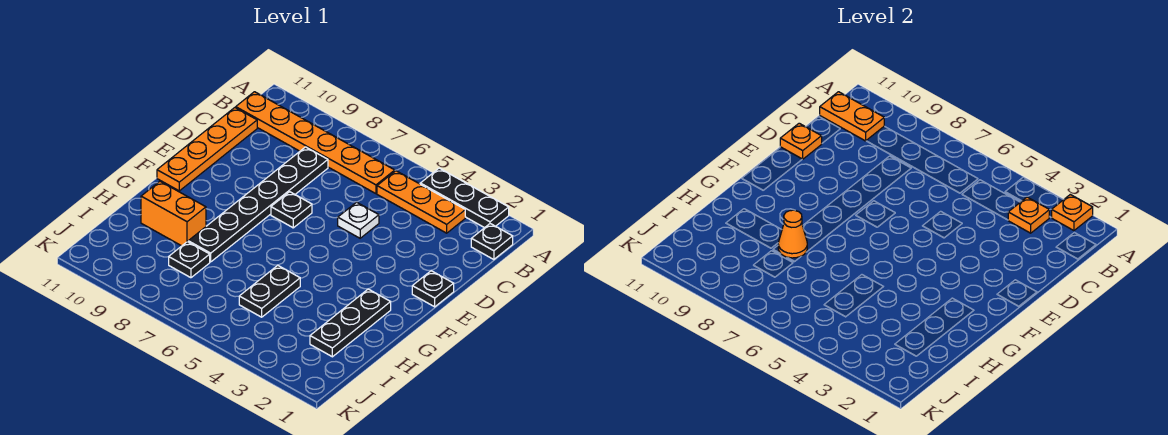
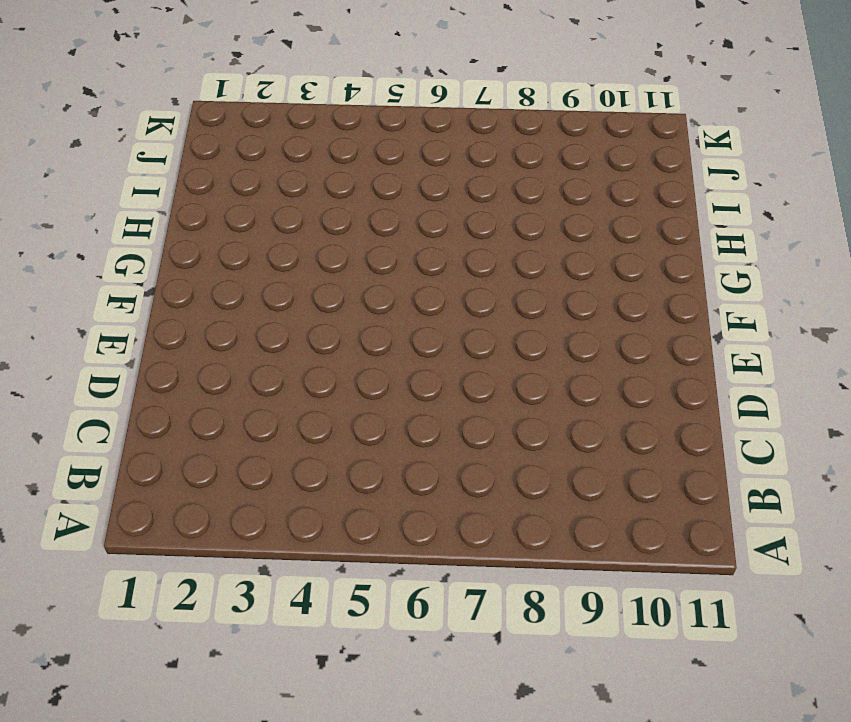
none -> black 1x3 plate [420,168,509,228]
none -> black 1x1 plate [471,224,513,260]
none -> orange 1x3 plate [377,171,465,233]

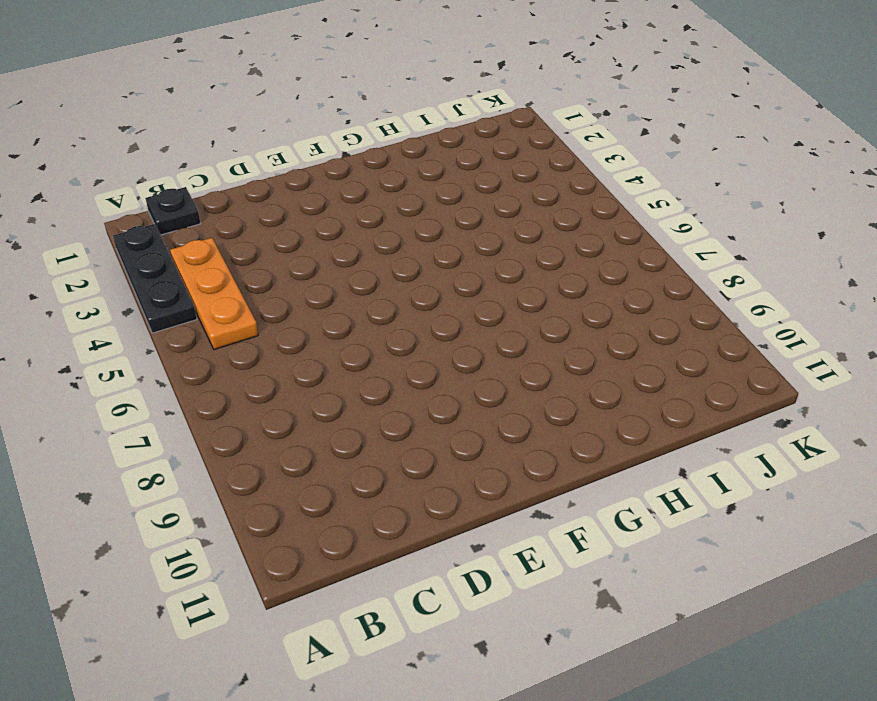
none -> orange 1x6 plate [236,92,395,194]
none -> black 1x6 plate [188,147,328,262]
none -> orange 1x4 plate [157,108,257,191]

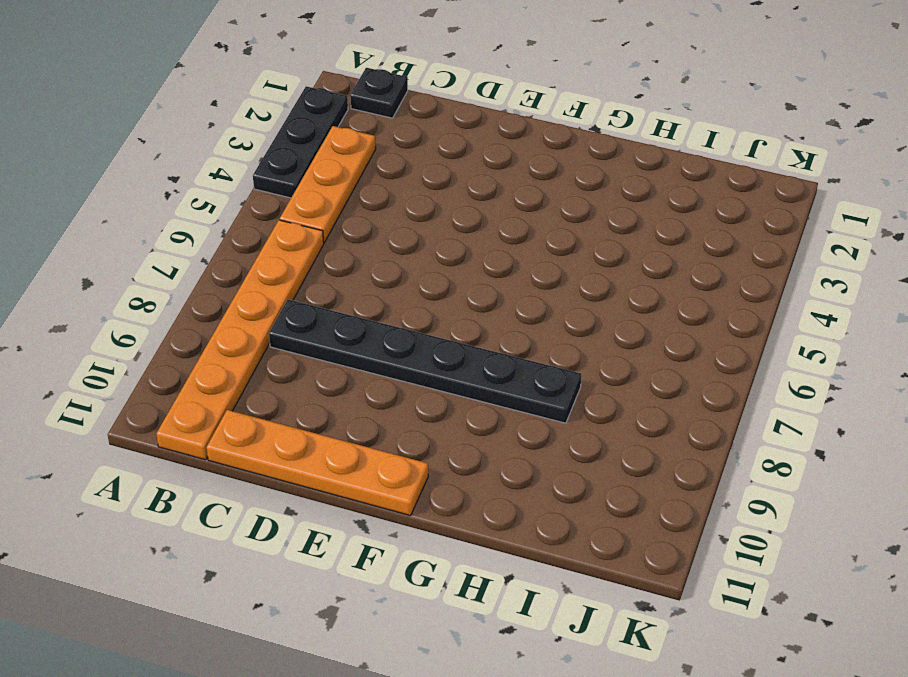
none -> white 1x1 plate [338,202,379,238]
none -> black 1x1 plate [412,271,454,307]
none -> black 1x1 plate [271,192,312,228]

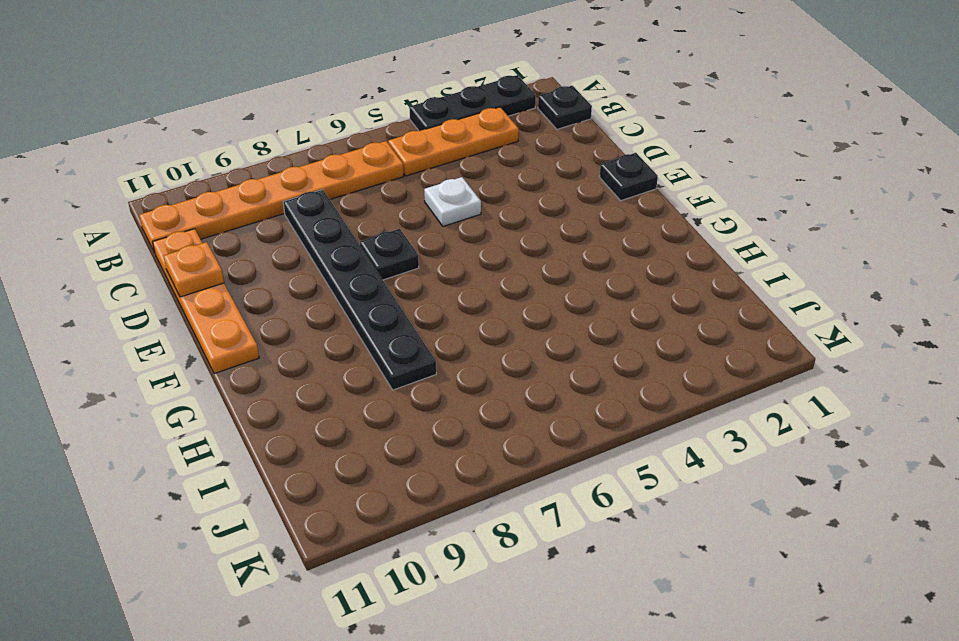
none -> black 1x3 plate [310,289,391,357]
none -> black 1x2 plate [239,265,300,317]
none -> orange 1x2 brick [141,181,206,246]

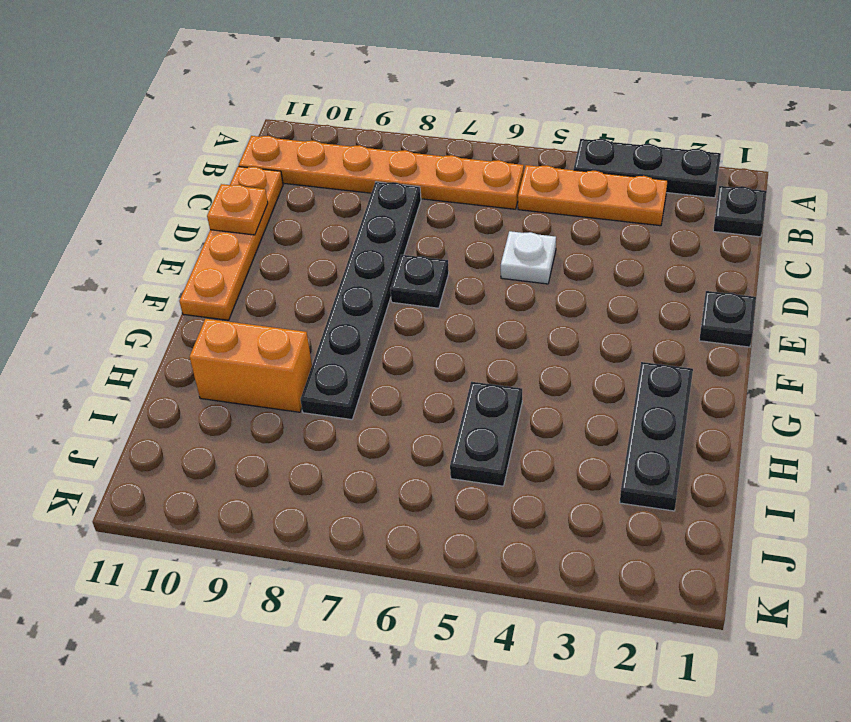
none -> black 1x1 plate [169,242,210,278]
none -> orange 1x1 plate [1052,194,1093,231]
none -> orange 1x1 plate [1008,197,1049,233]

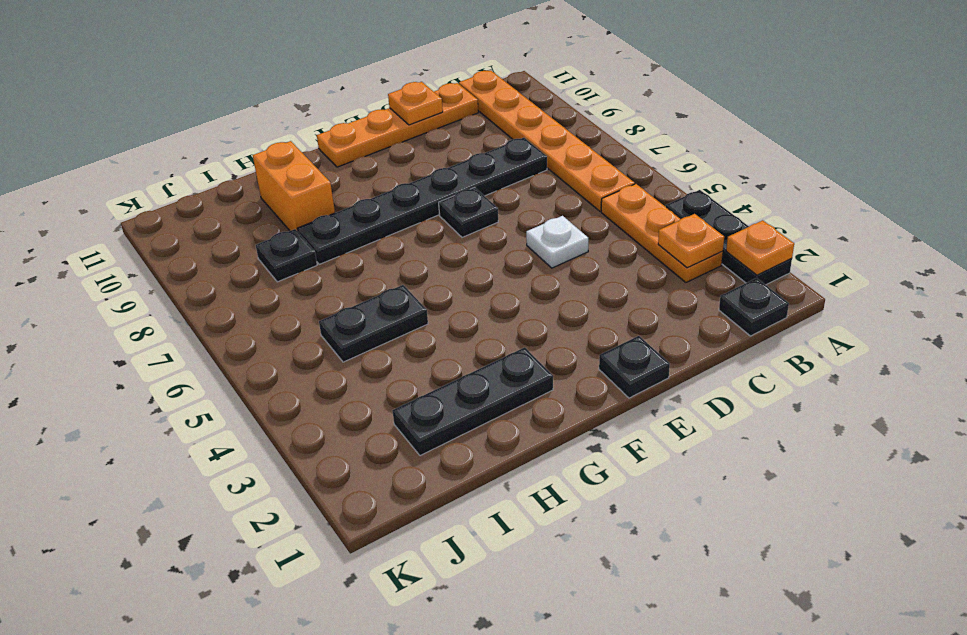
none -> orange 1x2 plate [820,92,884,141]
none -> orange 1x1 cone [778,210,807,258]

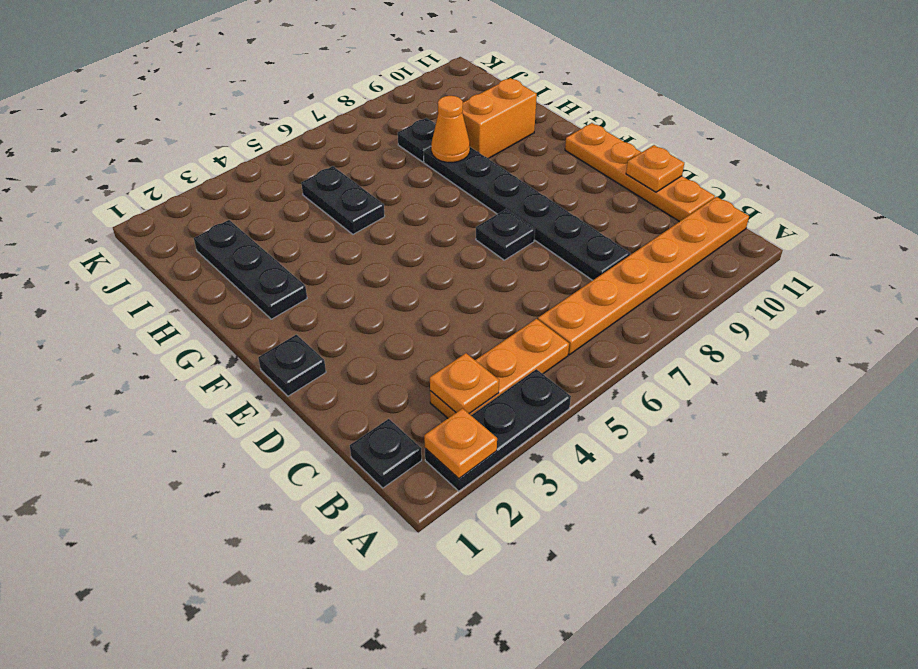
none -> white 1x1 plate [338,202,379,238]
none -> orange 1x2 plate [820,92,884,141]

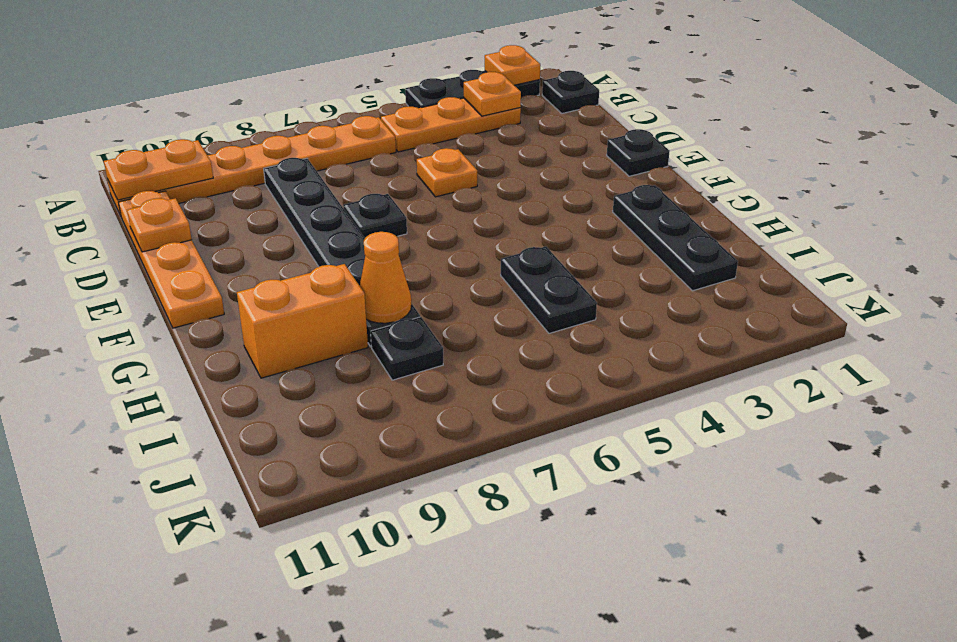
orange 1x1 plate [417,148,477,197] -> white 1x1 plate [338,202,379,238]

